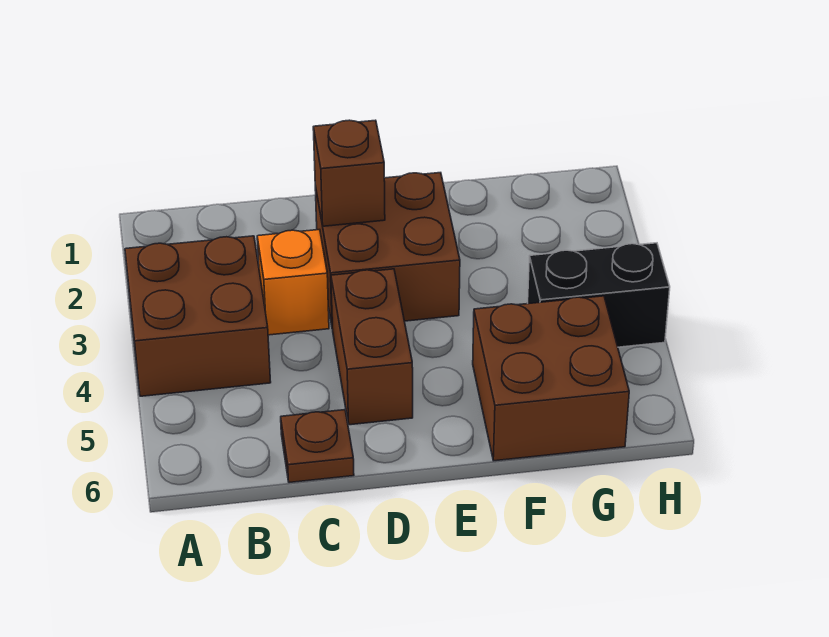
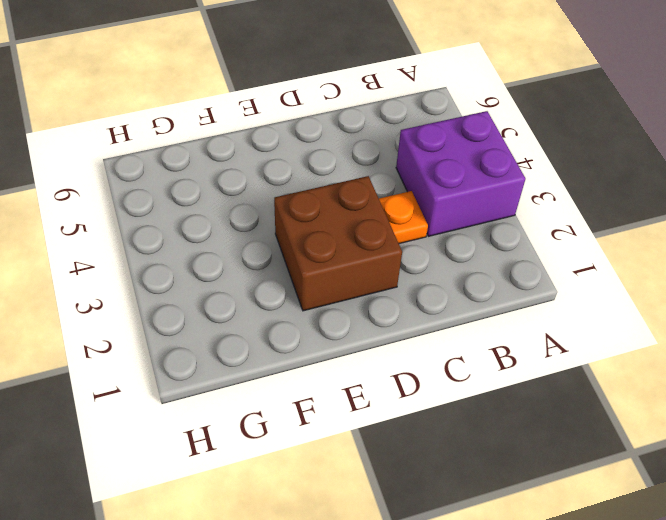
purple 2x2 brick [396,111,525,236] -> brown 2x2 brick [125,236,271,396]
orange 1x1 plate [379,191,428,244] -> orange 1x1 brick [257,230,329,335]
none -> brown 1x1 plate [281,410,354,483]
none -> brown 1x2 brick [331,269,413,425]

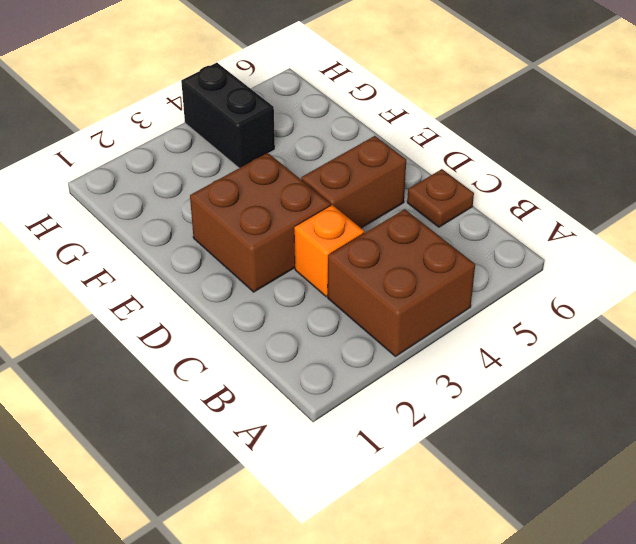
none -> brown 2x2 brick [473,296,629,461]
none -> brown 1x1 brick [313,120,385,226]

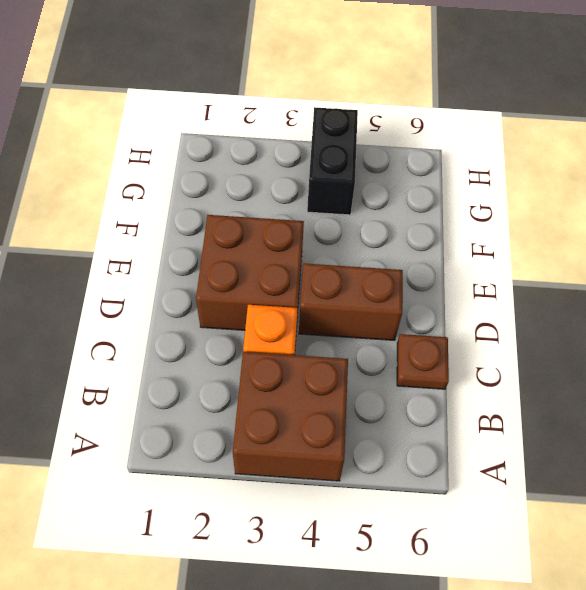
none -> brown 2x2 brick [473,296,629,461]
none -> brown 1x1 brick [313,120,385,226]

